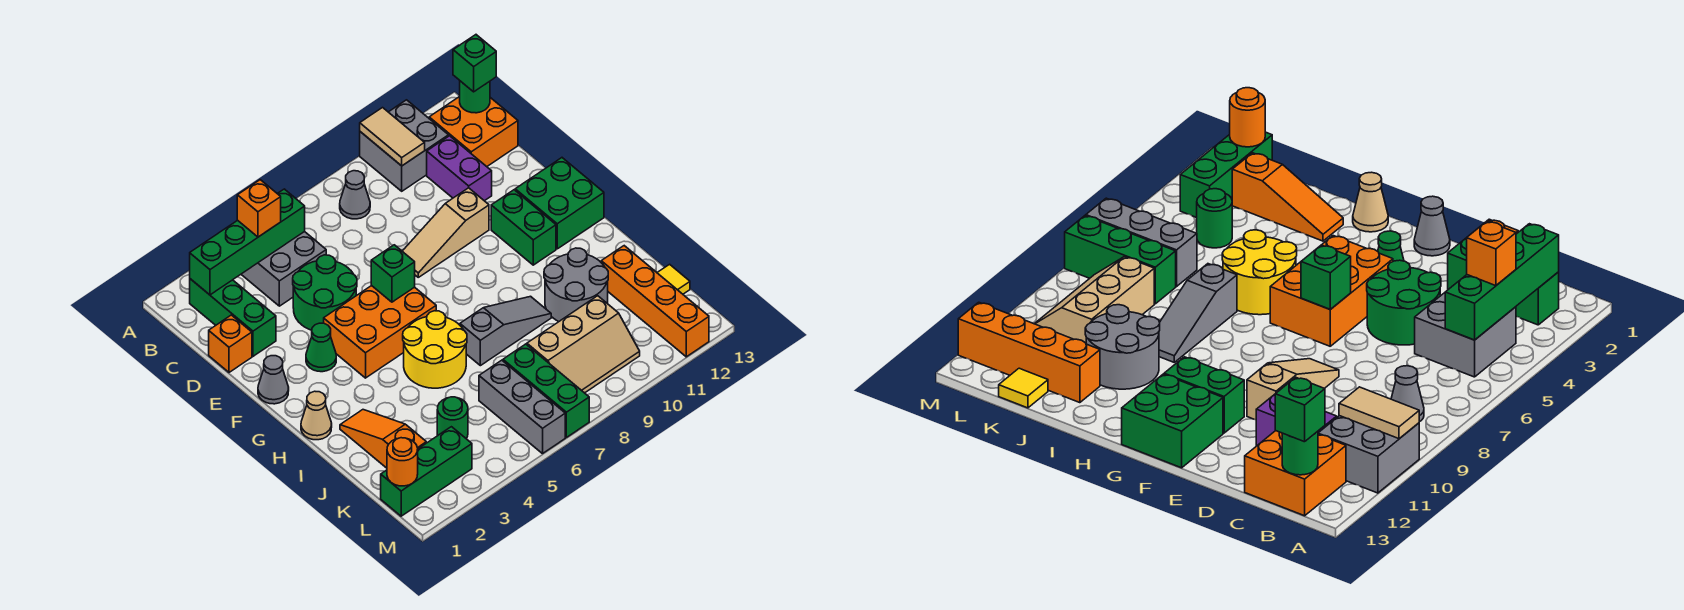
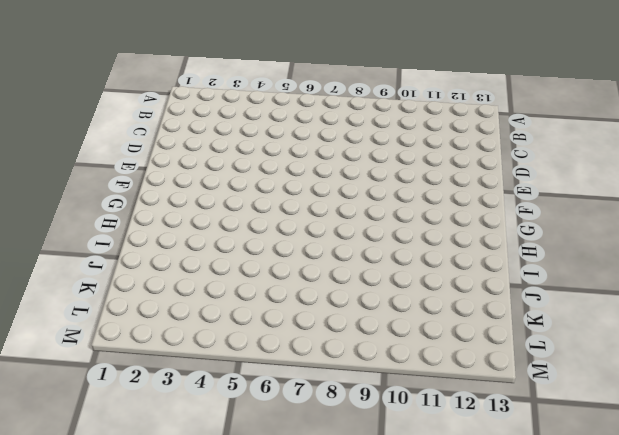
none -> grey 2x2 brick [360,100,449,191]
none -> green 1x3 brick [190,279,276,356]
none -> grey 2x2 brick [241,231,326,306]
none -> grey 1x1 cone [340,171,370,219]

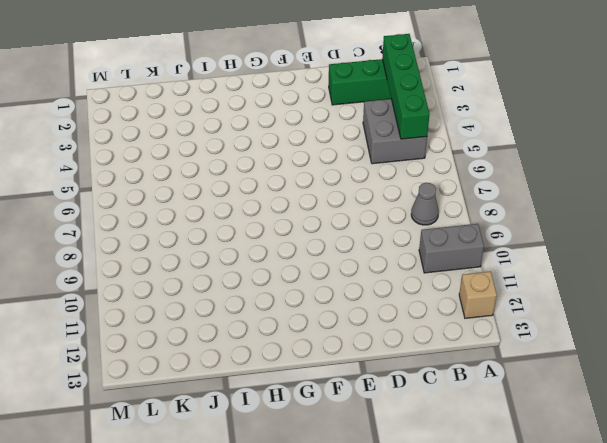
grey 1x2 brick [419,224,484,273] -> grey 2x2 brick [360,100,449,191]
tan 1x1 brick [459,272,497,318] -> none
none -> orange 2x2 brick [429,97,518,167]
none -> purple 1x2 brick [427,136,492,201]
none -> orange 1x1 brick [209,315,252,372]
none -> green 2x2 round brick [293,255,357,330]

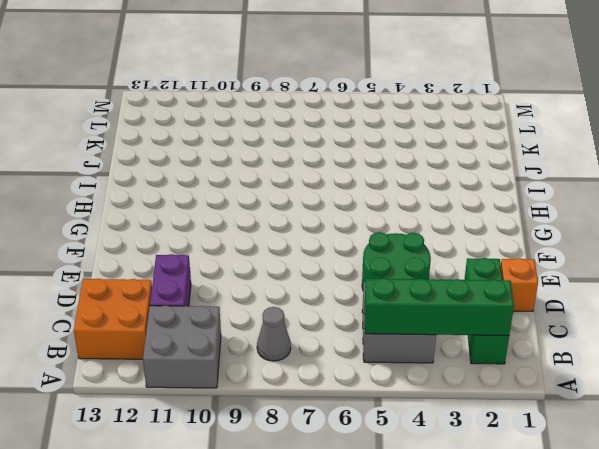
none -> tan 1x3 slope [402,188,489,277]
none -> grey 1x1 cone [258,356,289,404]
none -> green 1x1 cone [306,323,336,372]
none -> orange 2x3 brick [324,286,436,378]

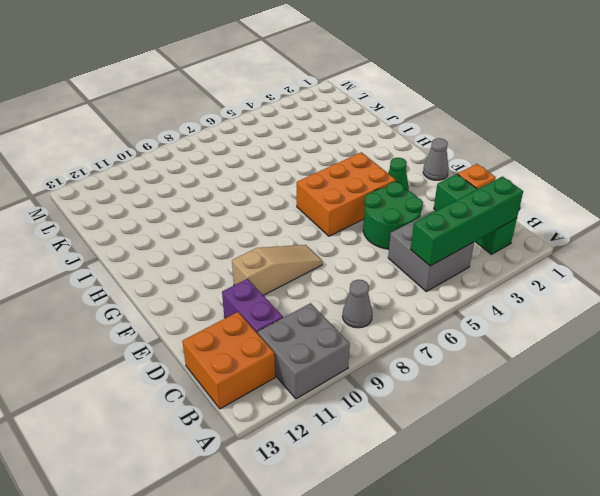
none -> green 1x2 brick [491,190,556,265]
none -> green 2x2 brick [515,158,604,249]
none -> tan 1x1 cone [301,391,332,440]
none -> yellow 2x2 round brick [403,311,467,388]

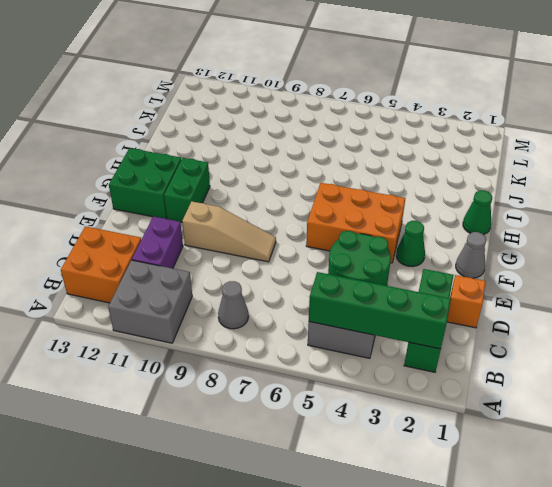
green 1x1 cone [463,190,492,235] -> tan 1x1 cone [301,391,332,440]
none -> yellow 2x2 round brick [403,311,467,388]
none -> orange 1x3 slope [340,410,426,468]
none -> grey 1x3 slope [460,296,551,366]
none -> grey 2x2 round brick [544,248,608,321]

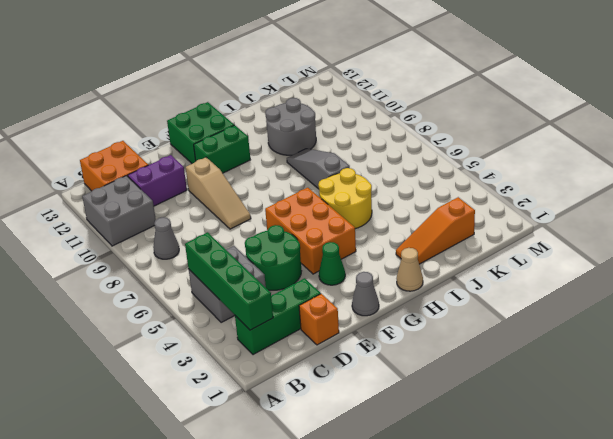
none -> orange 1x4 brick [601,246,709,357]
none -> green 1x1 round brick [437,397,468,439]
none -> grey 1x3 brick [479,360,565,454]
none -> green 1x3 brick [503,344,589,437]

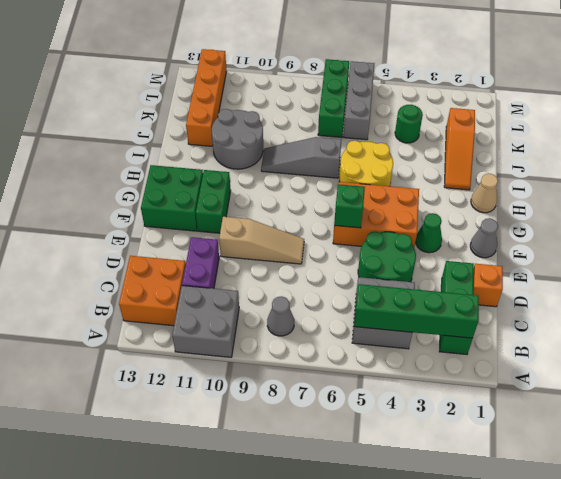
none -> tan 2x3 slope [527,296,640,393]
none -> yellow 1x1 tile [657,264,690,294]
none -> green 1x3 brick [381,427,472,516]
none -> tan 1x2 tile [360,108,425,166]

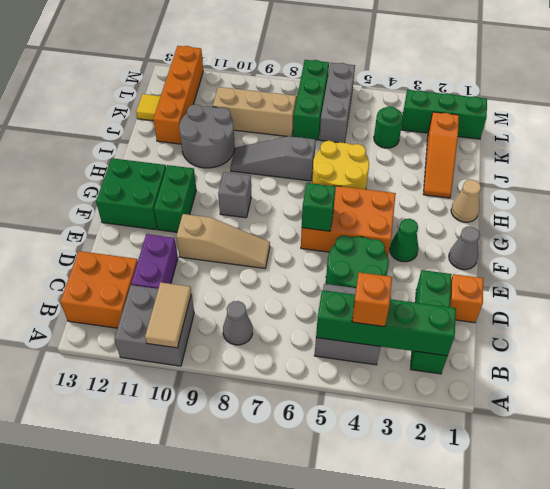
grey 1x1 brick [218,172,251,218] -> none
none -> green 1x1 round brick [460,81,490,113]
none -> orange 1x1 round brick [387,438,418,486]
none -> green 1x1 brick [453,35,496,92]

